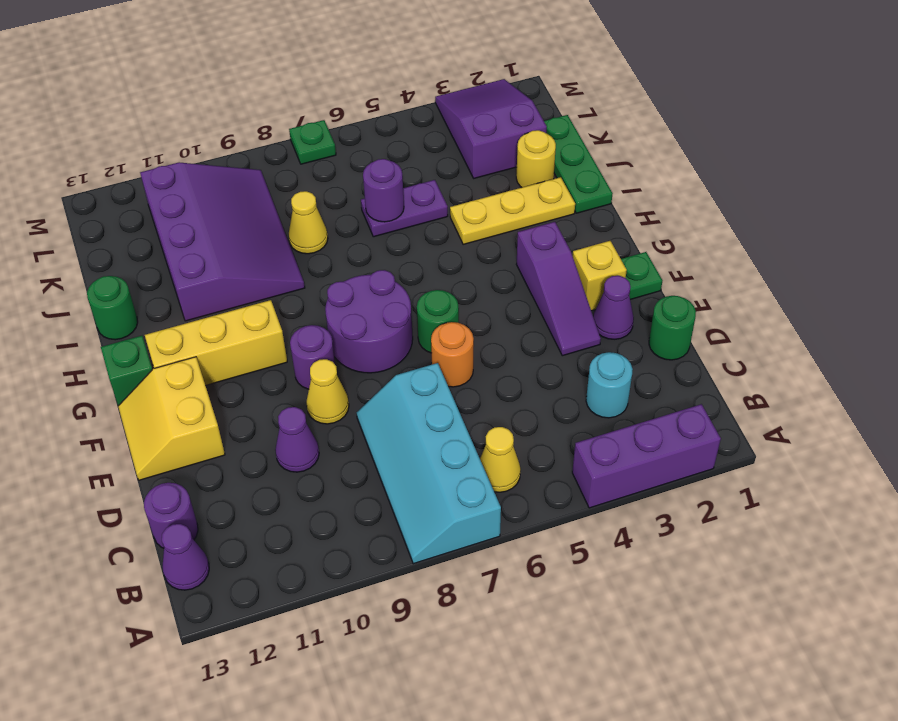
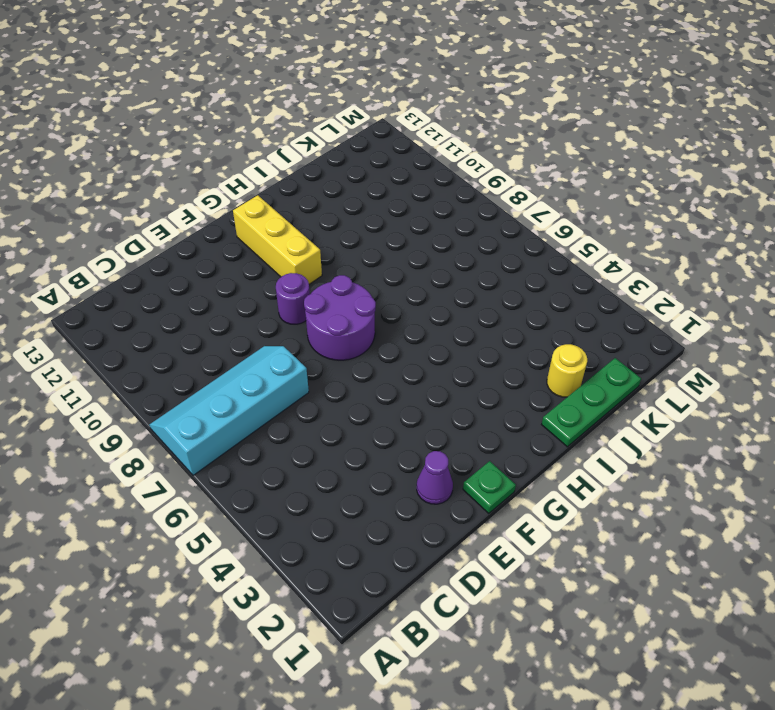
none -> purple 1x3 brick [572,404,721,508]
none -> yellow 1x1 cone [480,427,521,492]
none -> purple 1x1 cone [162,524,209,590]
none -> cyan 1x1 round brick [586,352,633,418]

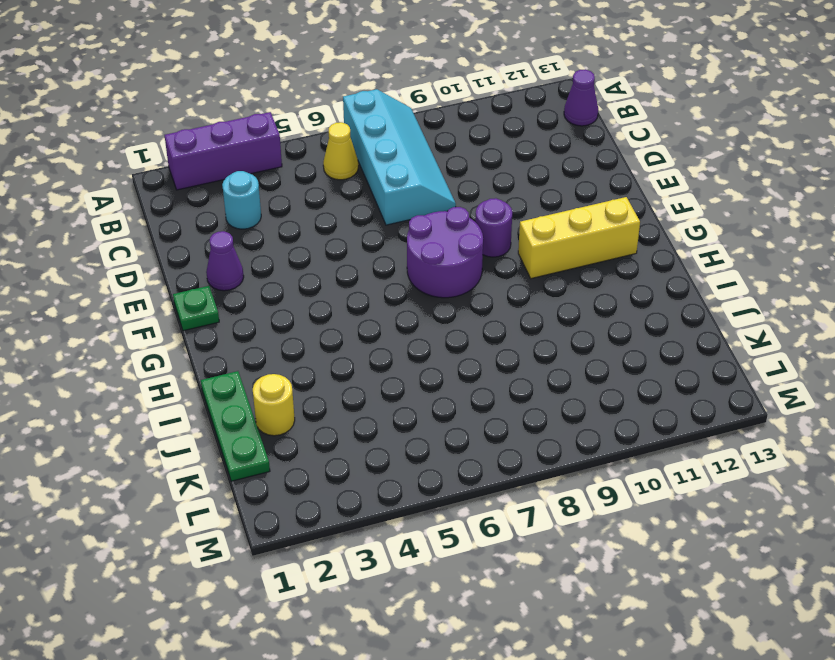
none -> purple 1x1 round brick [144,483,198,548]
none -> green 1x1 round brick [649,296,696,360]
none -> purple 1x1 cone [275,407,319,472]
none -> purple 1x3 slope [516,222,601,356]

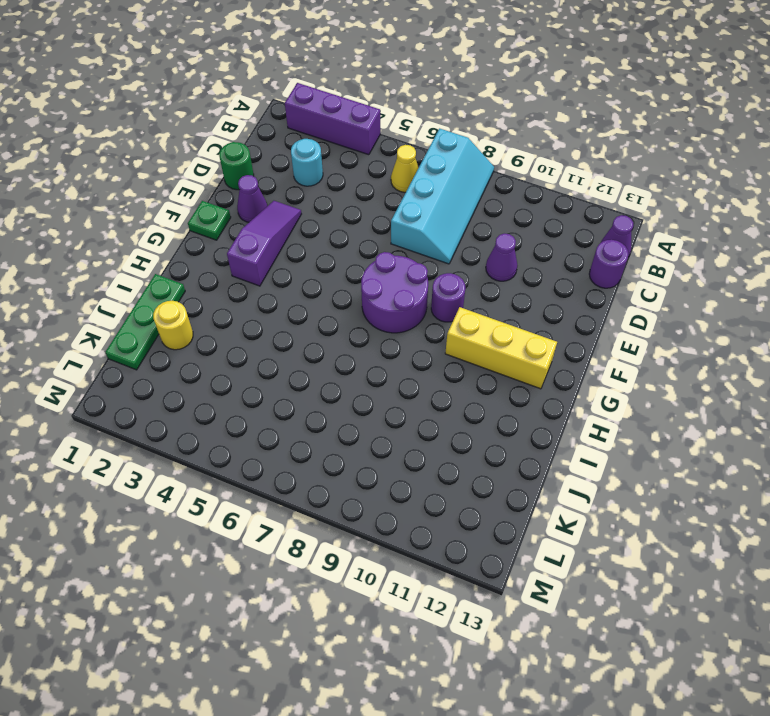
none -> orange 1x1 round brick [431,322,474,387]
none -> yellow 1x1 cone [306,359,349,424]
none -> yellow 2x2 slope [118,357,225,480]
none -> yellow 1x1 brick [573,241,627,311]

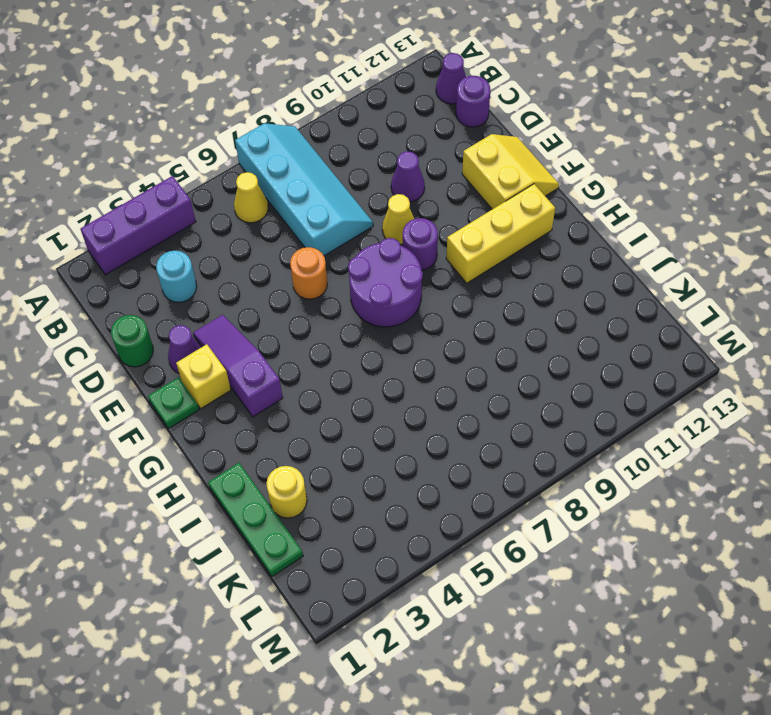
none -> green 1x1 round brick [417,290,459,353]
none -> green 1x1 brick [101,336,152,406]
none -> yellow 1x3 plate [450,177,575,245]
none -> purple 3x4 slope [140,162,305,321]

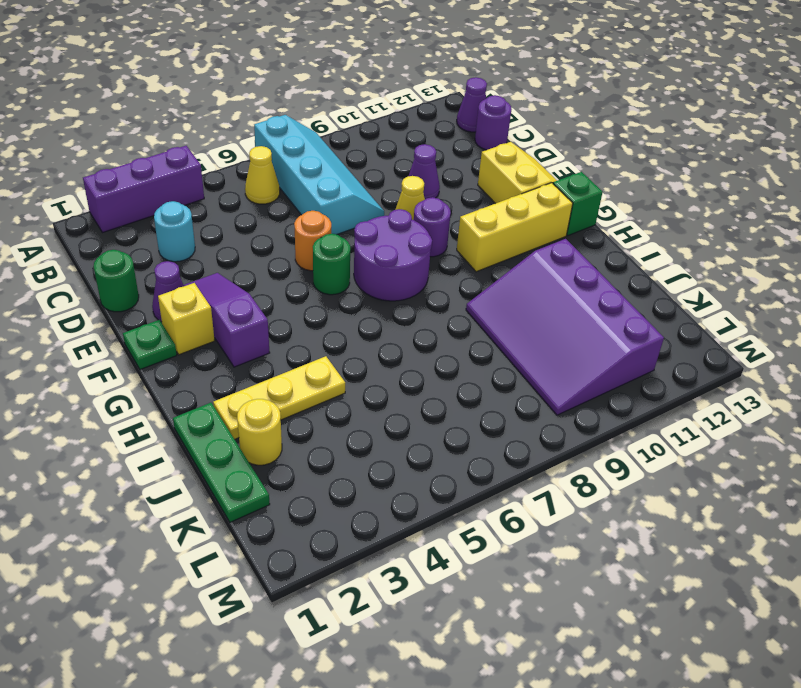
none -> green 1x1 round brick [87,276,138,340]
none -> purple 1x2 plate [361,180,448,237]
none -> yellow 1x1 cone [289,191,328,254]
none -> purple 2x3 slope [435,79,547,178]

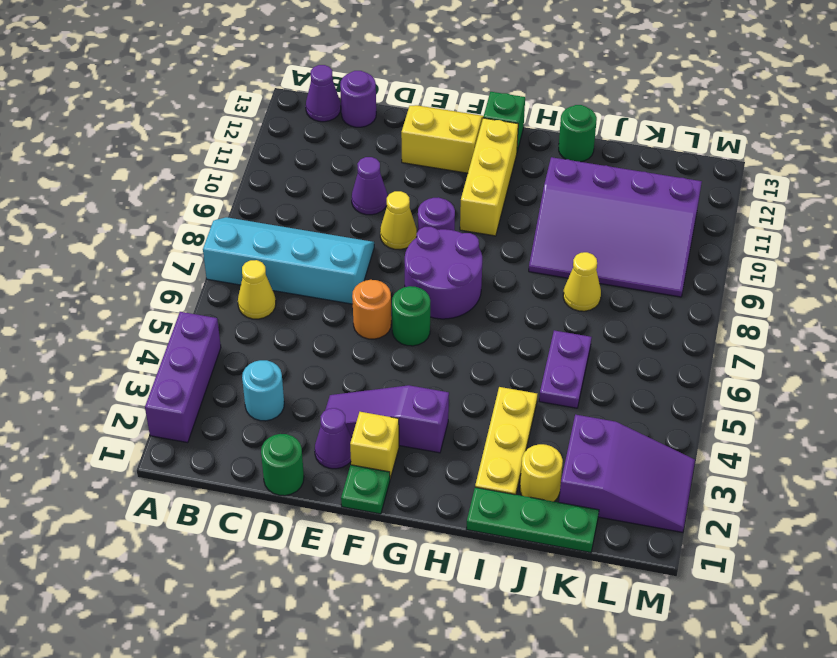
none -> green 1x1 plate [289,120,336,164]
none -> purple 1x1 round brick [363,159,404,222]

